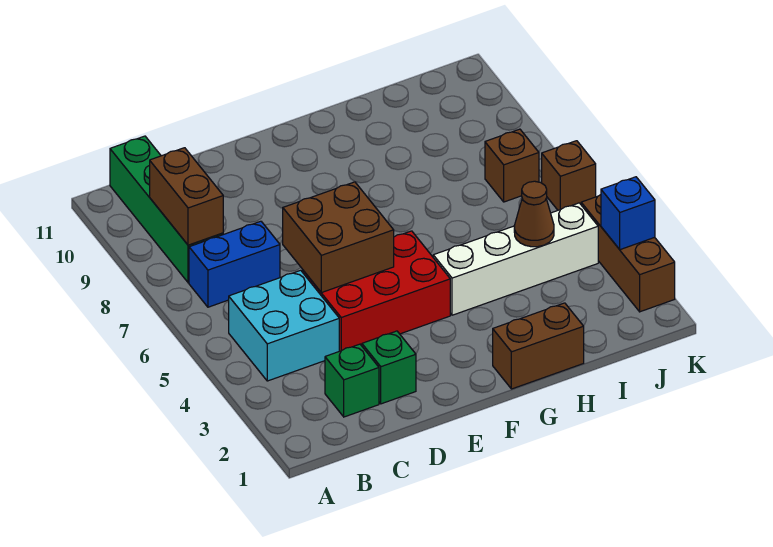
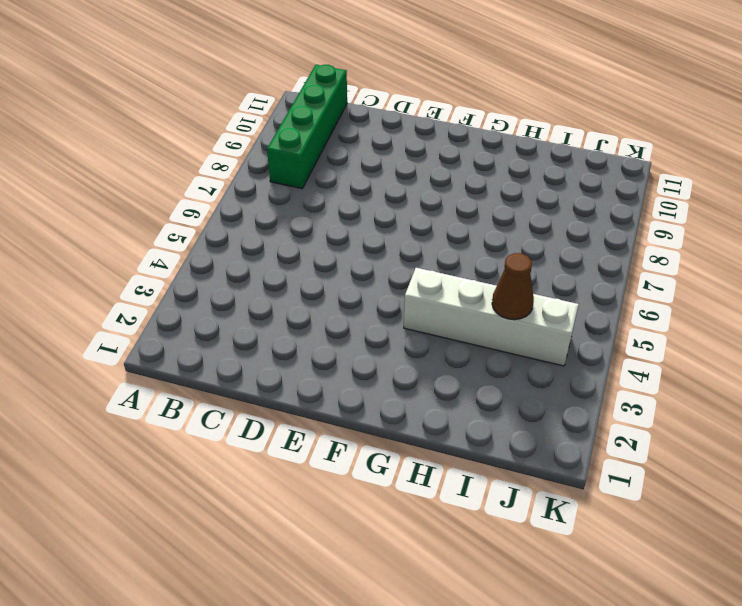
none -> cyan 2x2 brick [229,270,339,381]
none -> blue 1x2 brick [189,221,280,307]
none -> green 1x1 brick [325,344,379,417]

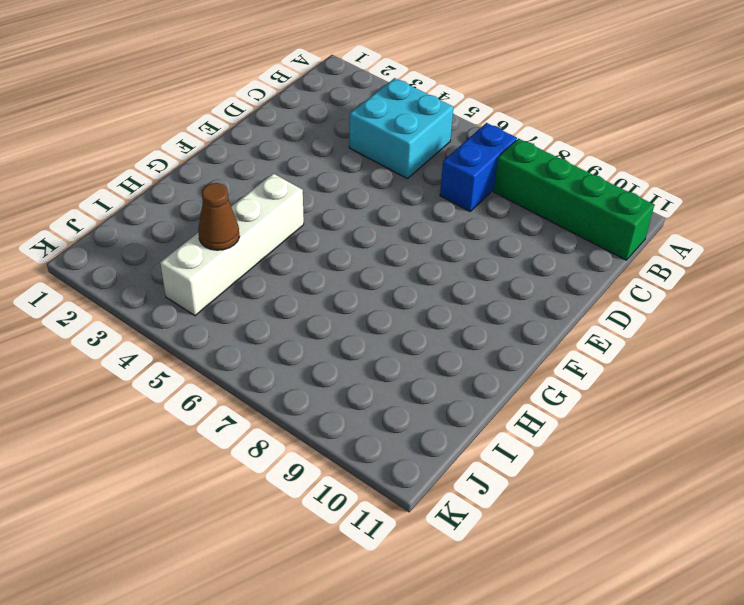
none -> green 1x1 brick [325,344,379,417]
none -> green 1x1 brick [362,331,416,404]
none -> red 2x3 brick [303,231,450,351]

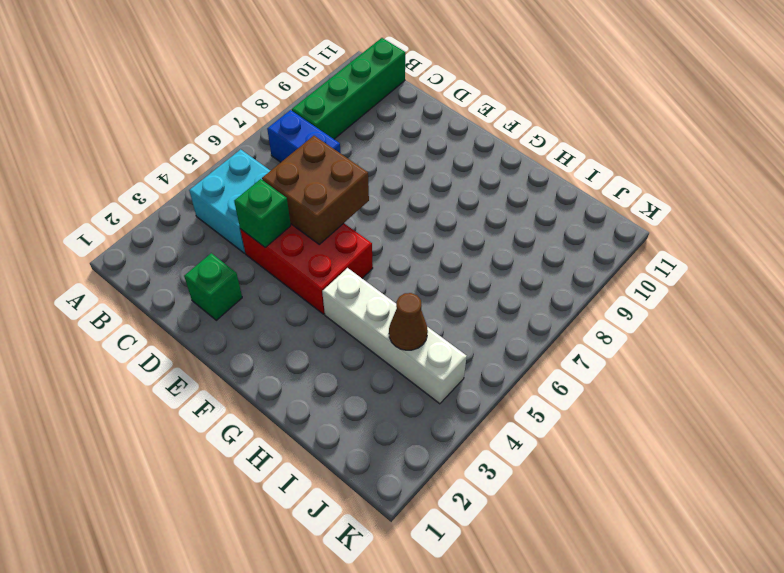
green 1x1 brick [234,179,291,248] -> green 1x1 brick moved to [325,344,379,417]
none -> brown 1x2 brick [493,303,584,389]
none -> brown 1x1 brick [485,129,539,202]
none -> brown 1x3 brick [581,195,675,312]

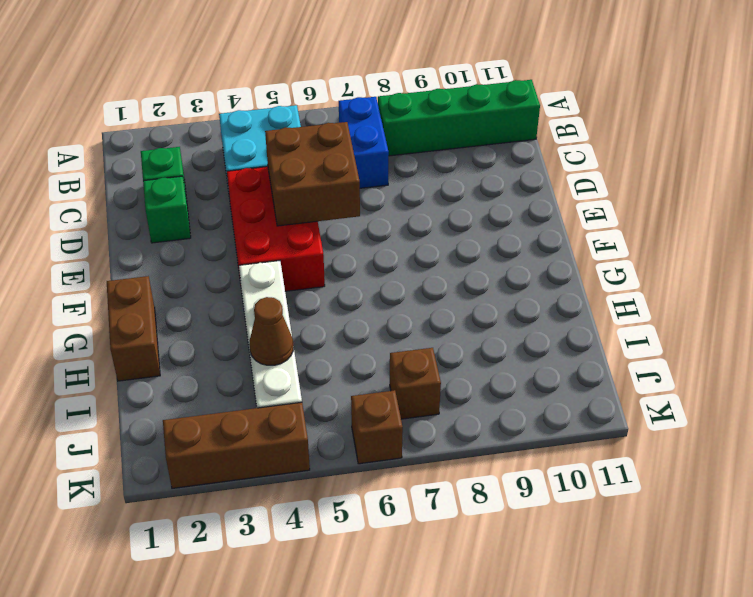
none -> brown 1x2 brick [150,148,223,245]
none -> blue 1x1 brick [601,177,655,250]

